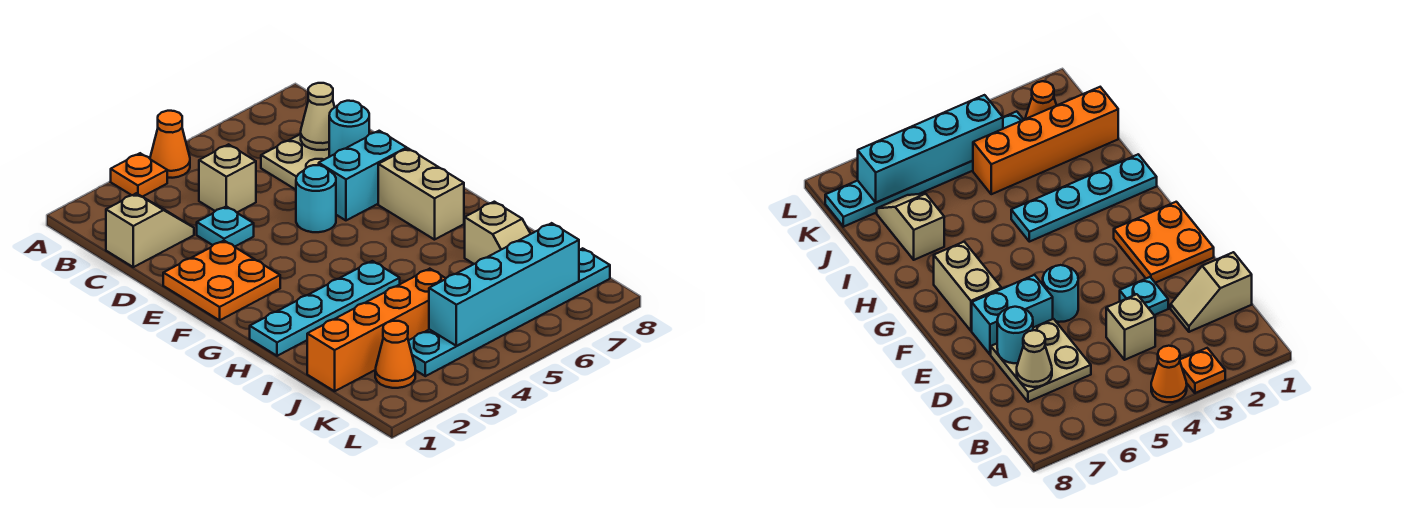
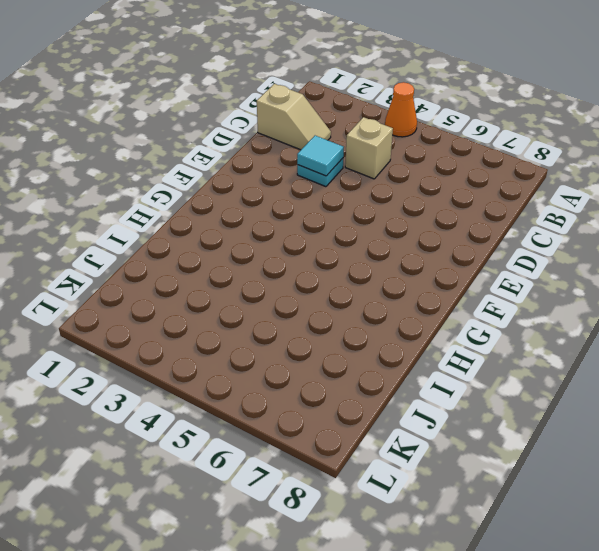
cyan 1x1 tile [297,136,344,176] -> none
none -> orange 1x1 plate [111,153,167,197]
none -> tan 2x2 plate [261,134,329,190]
none -> orange 2x2 plate [163,241,280,320]

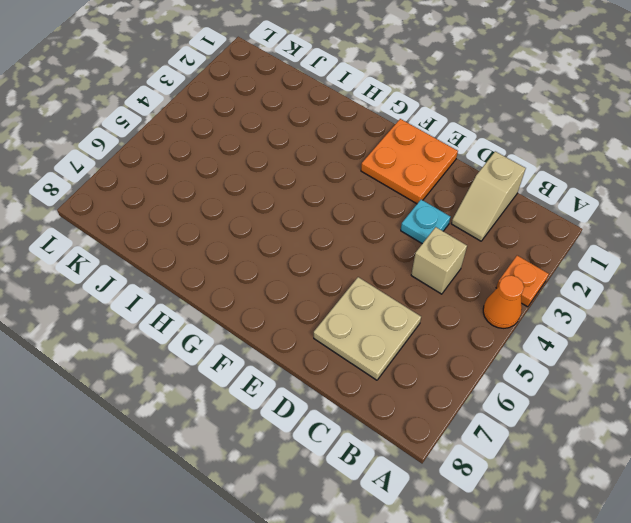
none -> cyan 1x1 round brick [296,165,336,232]
none -> cyan 1x2 brick [319,131,407,220]
none -> tan 1x2 brick [378,149,464,240]

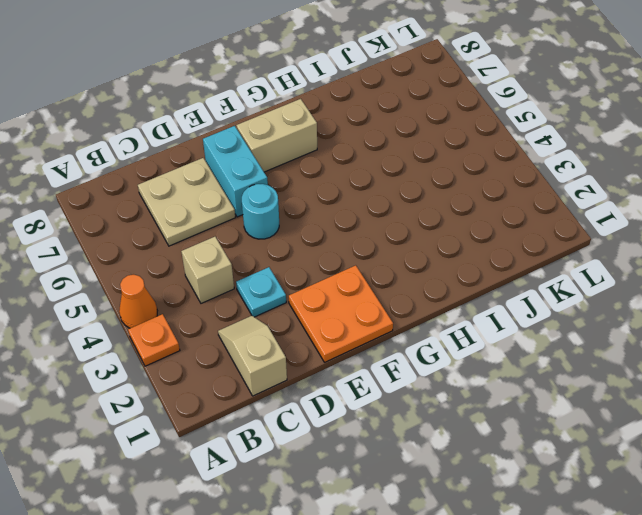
none -> cyan 1x4 plate [250,261,400,356]
none -> tan 1x2 slope [465,202,530,264]
none -> orange 1x4 brick [307,269,446,391]

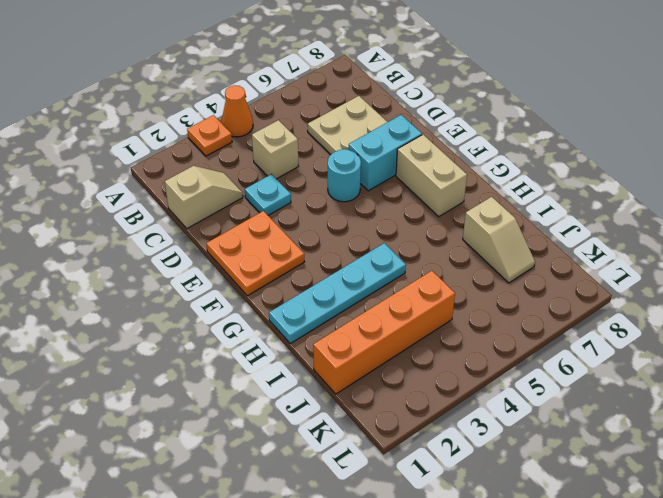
none -> orange 1x1 cone [375,321,415,388]
none -> cyan 1x6 plate [409,248,610,376]
none -> tan 1x1 cone [301,83,335,150]

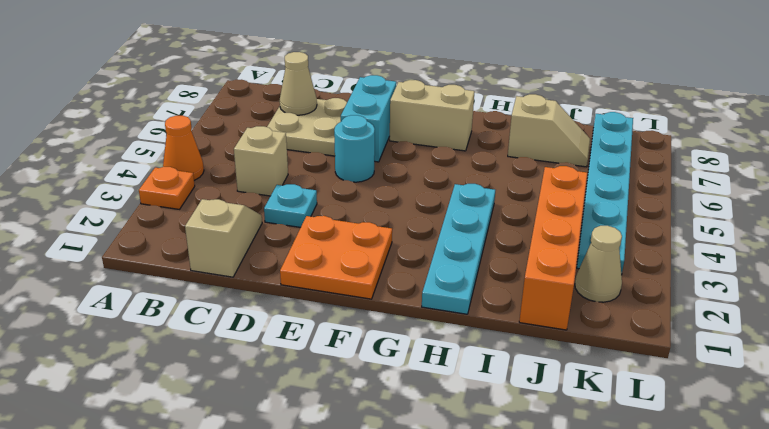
tan 1x1 cone [575,226,622,302] -> orange 1x1 cone [375,321,415,388]
none -> cyan 1x1 round brick [329,101,369,157]
none -> cyan 1x4 brick [429,223,579,346]

